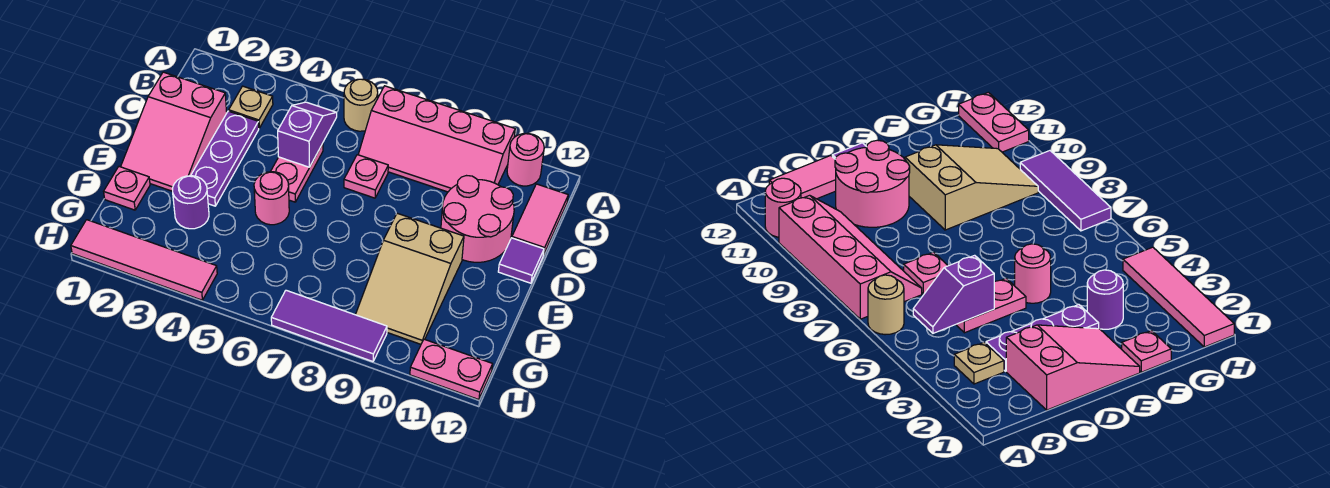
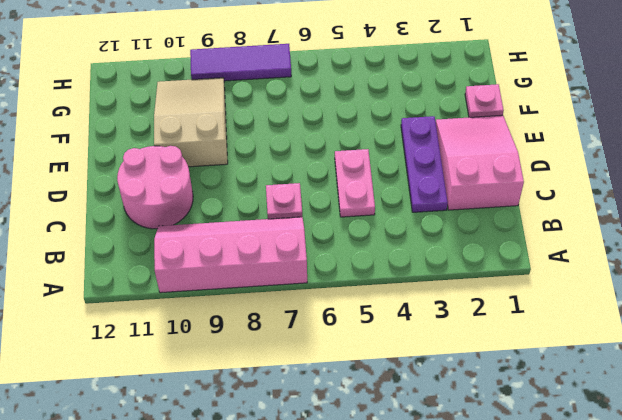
none -> tan 1x1 round brick [344,79,378,131]
none -> pink 1x1 round brick [507,133,544,186]
none -> tan 1x1 plate [229,86,273,128]

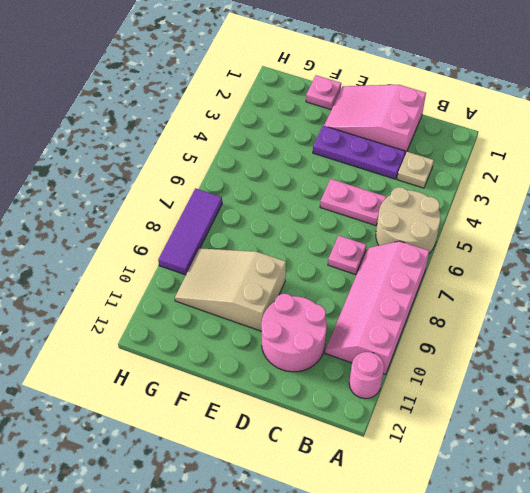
tan 2x2 round brick [376,187,441,253] -> tan 1x1 round brick [344,79,378,131]
none -> pink 1x2 tile [512,184,568,255]
none -> purple 1x1 tile [498,238,544,283]
none -> pink 1x1 round brick [254,172,289,225]

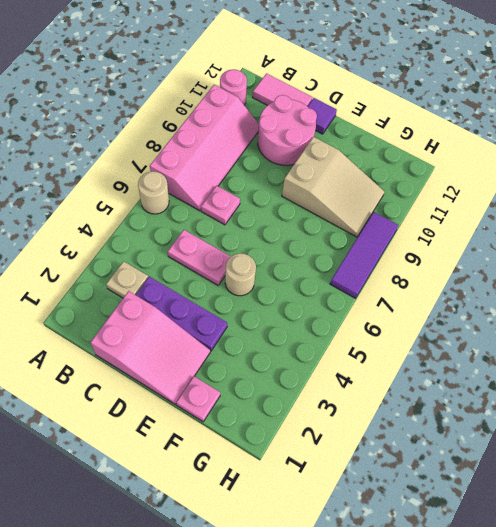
tan 1x1 round brick [225,253,256,296] -> pink 1x1 round brick [254,172,289,225]
none -> purple 1x1 round brick [173,176,209,229]
none -> pink 1x4 tile [71,220,217,300]
none -> pink 1x2 plate [410,339,493,400]

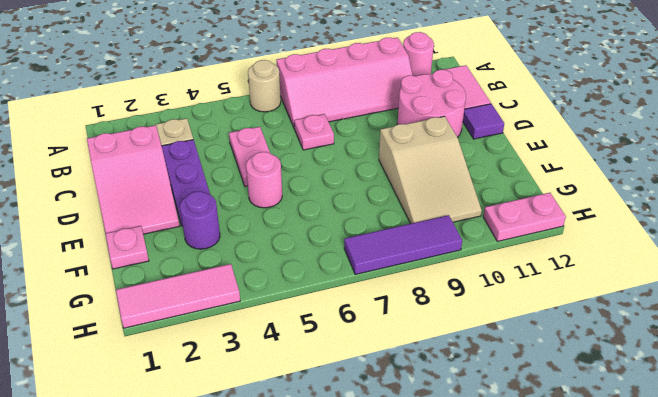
pink 1x3 tile [116,264,240,328] -> pink 1x4 tile [71,220,217,300]
none -> purple 1x2 slope [278,102,337,167]

